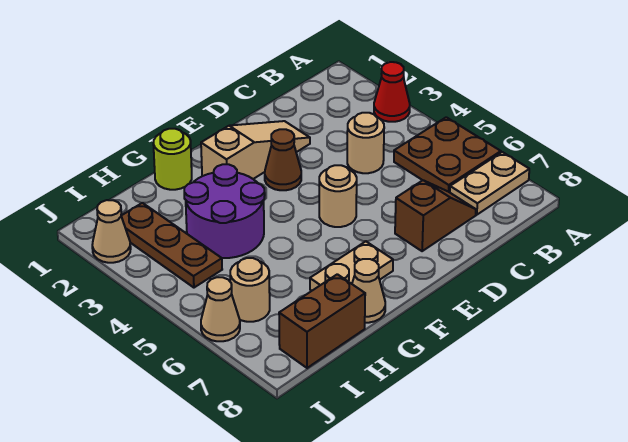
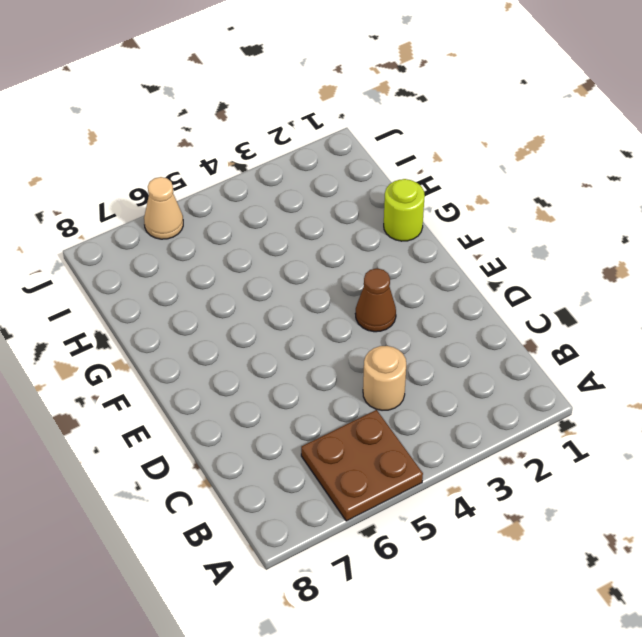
none -> red 1x1 cone [374,62,410,122]
none -> tan 1x2 plate [450,152,529,215]
none -> brown 1x2 slope [395,180,476,251]

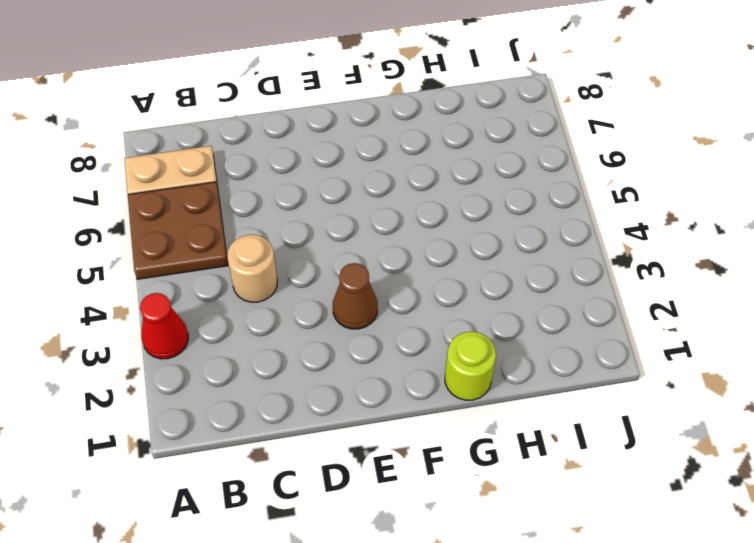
none -> brown 1x2 slope [395,180,476,251]
none -> tan 1x3 slope [201,121,310,179]
none -> tan 1x1 round brick [319,165,357,227]

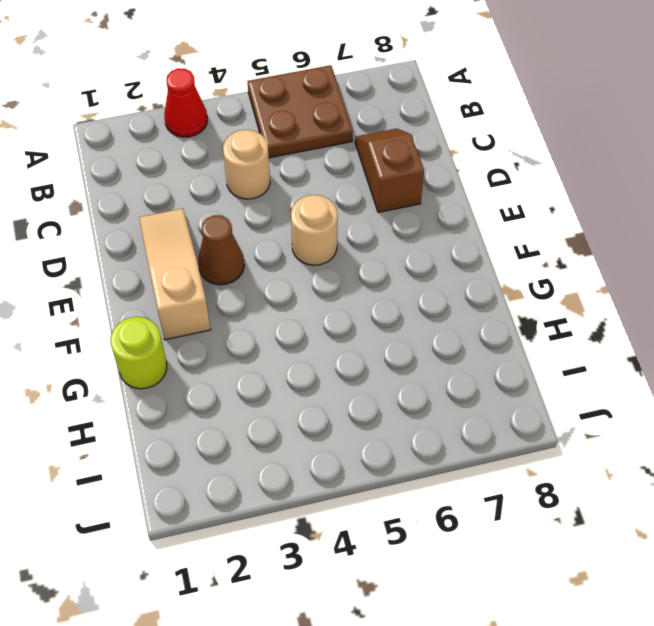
none -> tan 1x2 plate [450,152,529,215]
none -> tan 1x2 plate [310,241,393,291]
none -> purple 2x2 round brick [184,164,265,258]

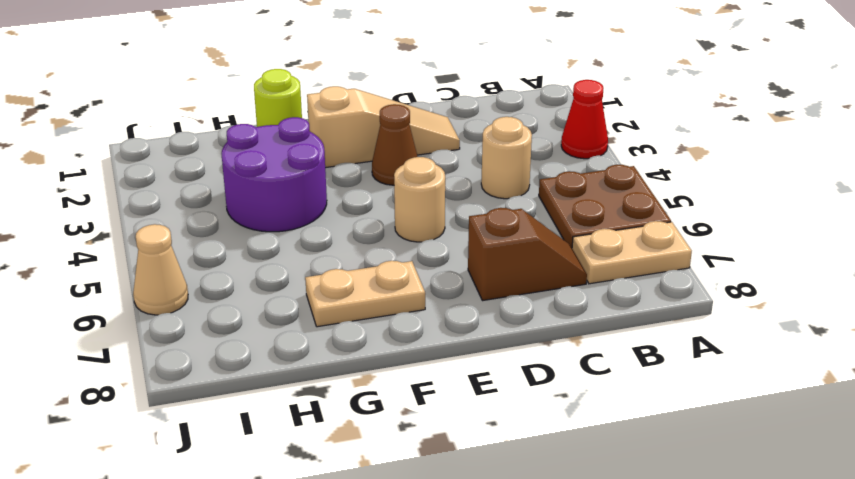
none -> tan 1x1 cone [352,259,385,323]
none -> brown 1x2 brick [279,274,365,368]
none -> brown 1x3 plate [121,203,222,288]

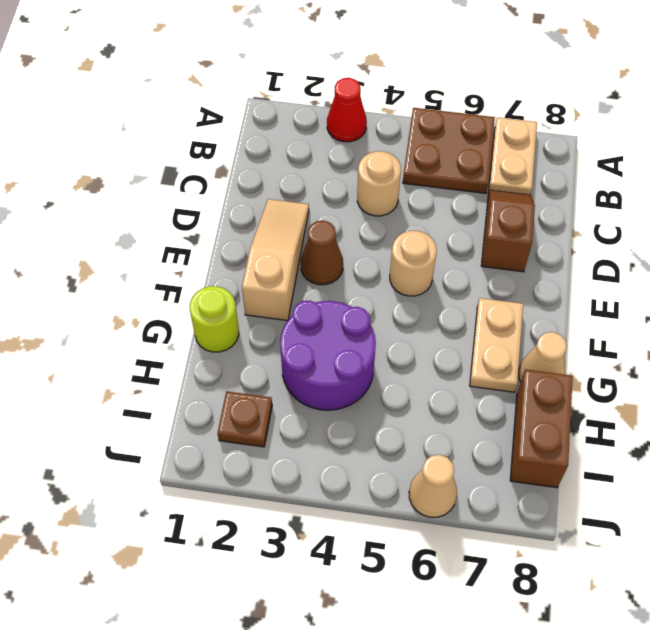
brown 1x1 plate [218,391,272,447] -> brown 1x3 plate [121,203,222,288]
none -> tan 1x1 round brick [230,258,270,322]
none -> tan 1x1 cone [92,200,131,263]

